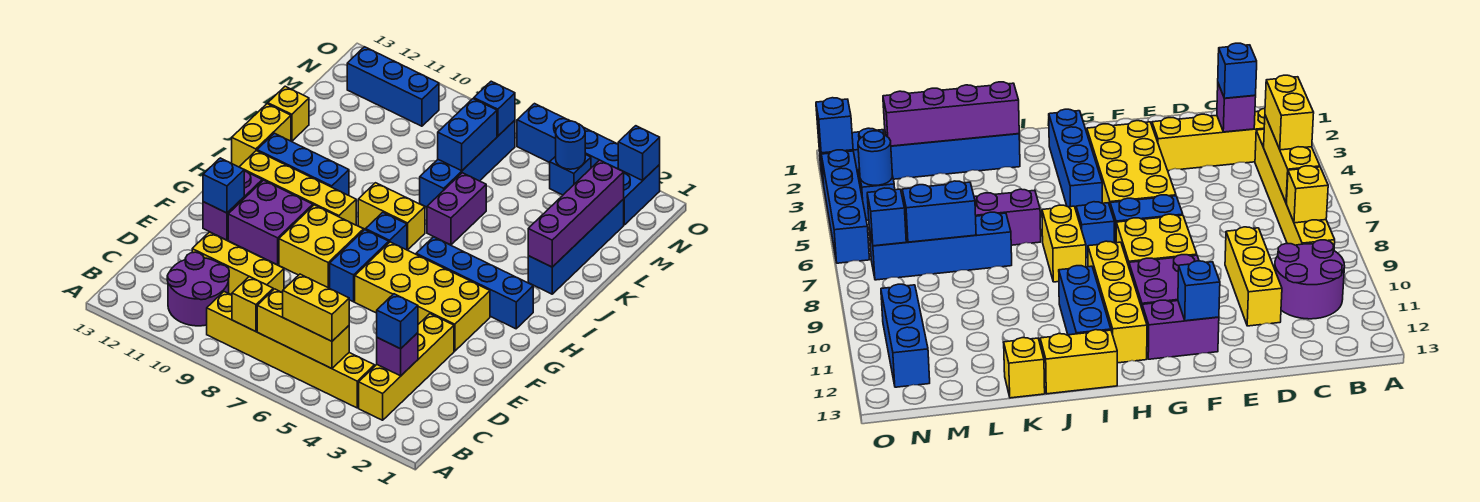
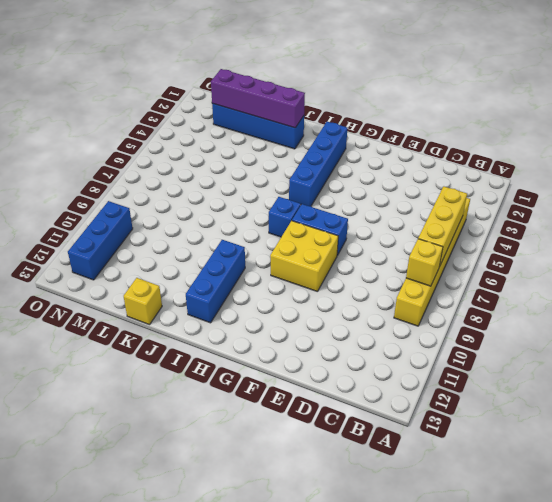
none -> yellow 1x4 brick [359,314,454,420]
none -> purple 2x2 round brick [167,252,229,326]
none -> yellow 1x3 brick [192,232,284,295]
none -> yellow 2x4 brick [355,242,490,351]

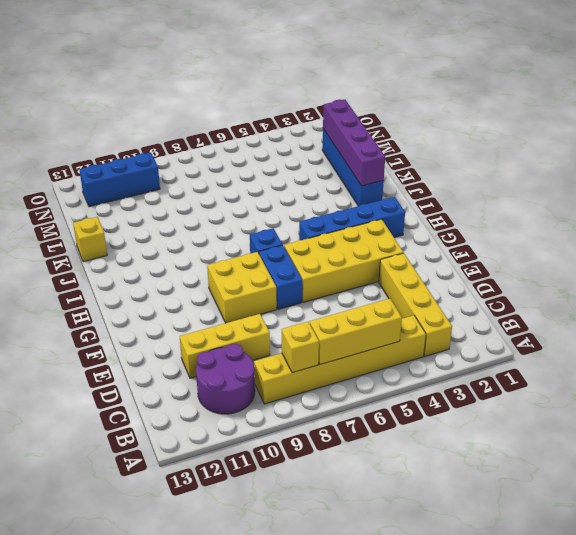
none -> purple 2x2 brick [228,180,313,265]
none -> purple 1x2 brick [203,171,262,240]
none -> yellow 1x4 brick [240,151,356,225]
none -> yellow 1x2 brick [358,183,425,250]

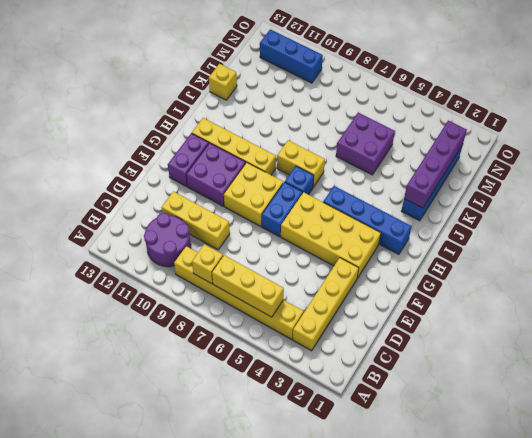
purple 2x2 brick [336,112,395,175] -> purple 1x2 brick [427,173,486,245]
none -> blue 1x3 brick [257,133,349,195]
none -> yellow 1x2 brick [232,104,291,167]
none -> blue 1x4 brick [420,120,515,207]
none -> blue 1x2 brick [619,165,660,225]

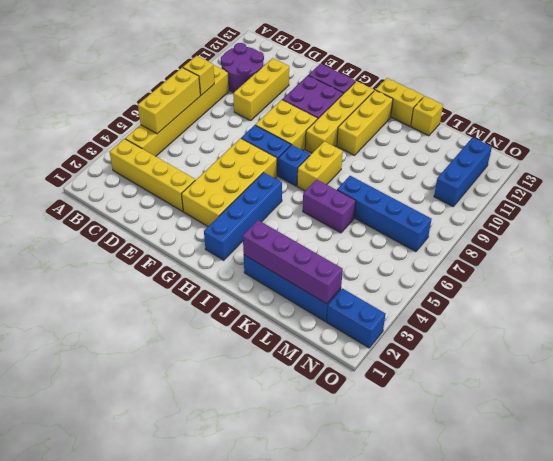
yellow 1x3 brick [337,90,393,155] -> blue 1x3 brick [257,133,349,195]
none -> blue 1x1 brick [550,154,591,195]
none -> blue 1x4 brick [517,104,618,169]
none -> purple 1x1 brick [377,333,418,376]
none -> blue 1x1 brick [203,158,244,213]

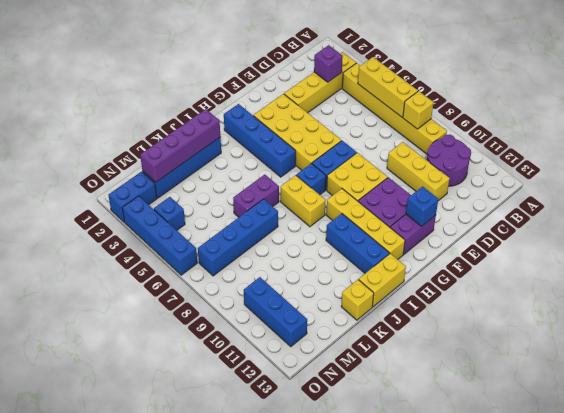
none -> blue 1x2 brick [438,99,497,171]
none -> blue 1x1 round brick [556,121,585,169]
none -> blue 1x1 brick [474,81,515,136]
none -> blue 1x1 brick [618,126,660,180]

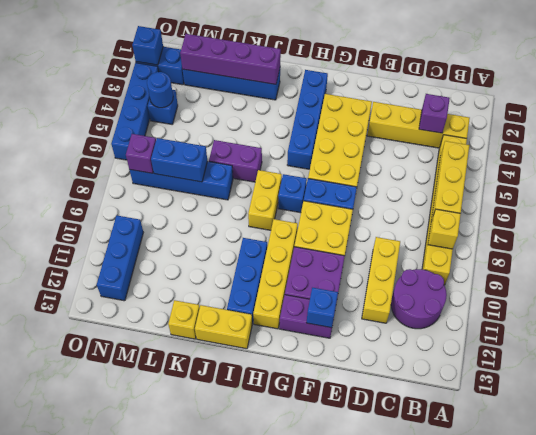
purple 1x1 brick [126,134,156,173] -> blue 1x1 brick [474,81,515,136]
none -> yellow 1x2 brick [283,274,349,341]
none -> blue 1x1 brick [377,294,418,349]

